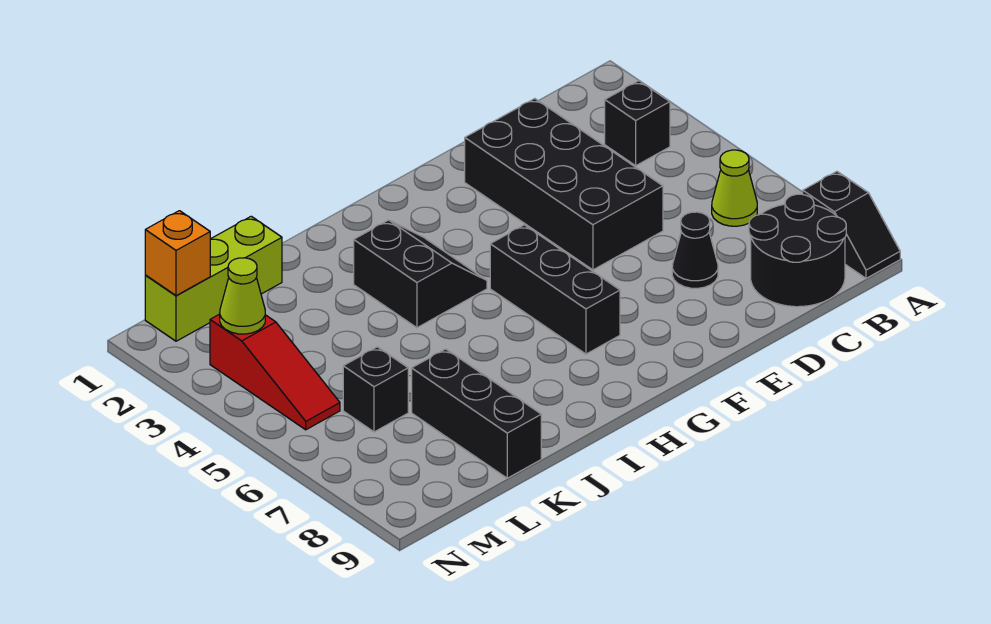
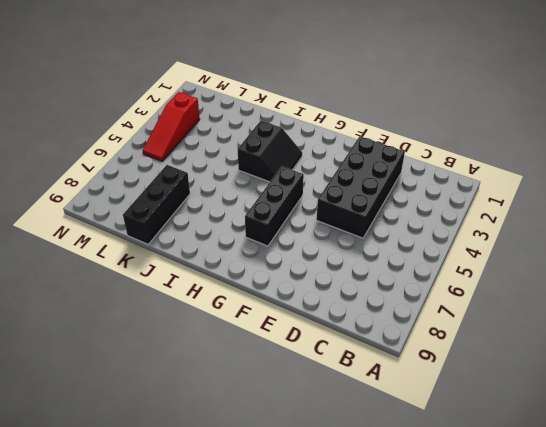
none -> black 1x2 slope [803,171,900,278]
none -> black 1x1 brick [605,81,670,166]
none -> lime 1x1 cone [712,150,757,226]

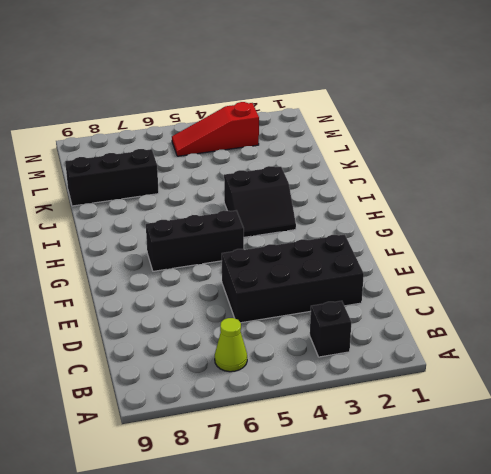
none -> black 1x2 slope [803,171,900,278]
none -> black 2x2 round brick [749,194,846,307]
none -> black 1x1 cone [672,212,718,288]

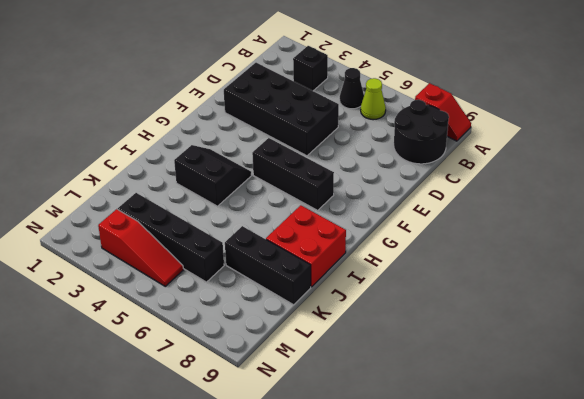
red 1x2 slope [415,83,471,141] -> black 1x2 slope [803,171,900,278]
black 1x1 cone [340,68,364,109] -> black 1x1 cone moved to [672,212,718,288]
red 2x2 brick [266,205,346,287] -> none
black 1x4 brick [118,193,224,282] -> black 1x1 brick [343,347,408,432]
none -> lime 1x3 brick [145,216,282,341]
none -> orange 1x1 brick [145,211,210,296]
none -> lime 1x1 cone [220,258,265,334]

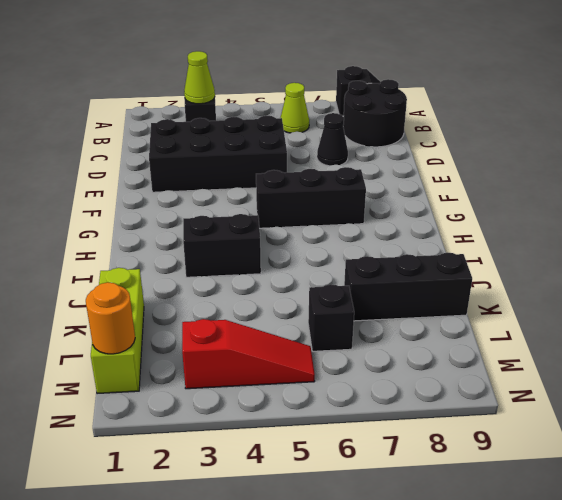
lime 1x1 cone [184,51,215,104] -> lime 1x1 cone moved to [220,258,265,334]
orange 1x1 round brick [86,282,135,354] -> orange 1x1 brick [145,211,210,296]

